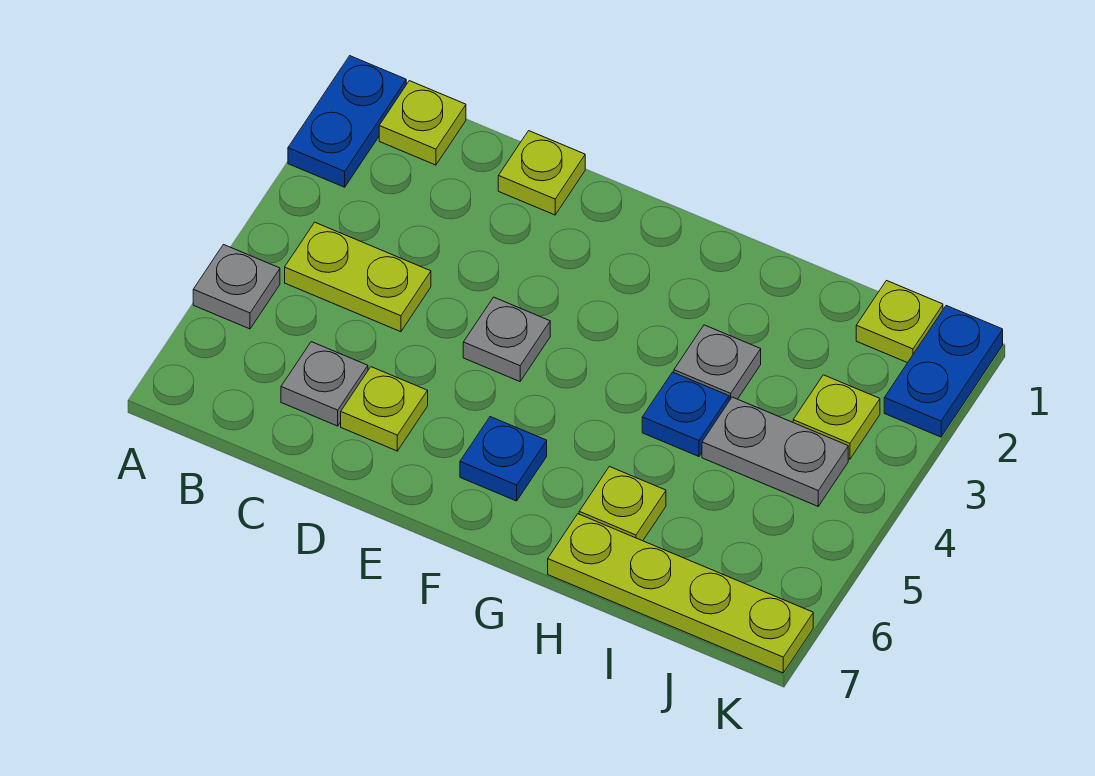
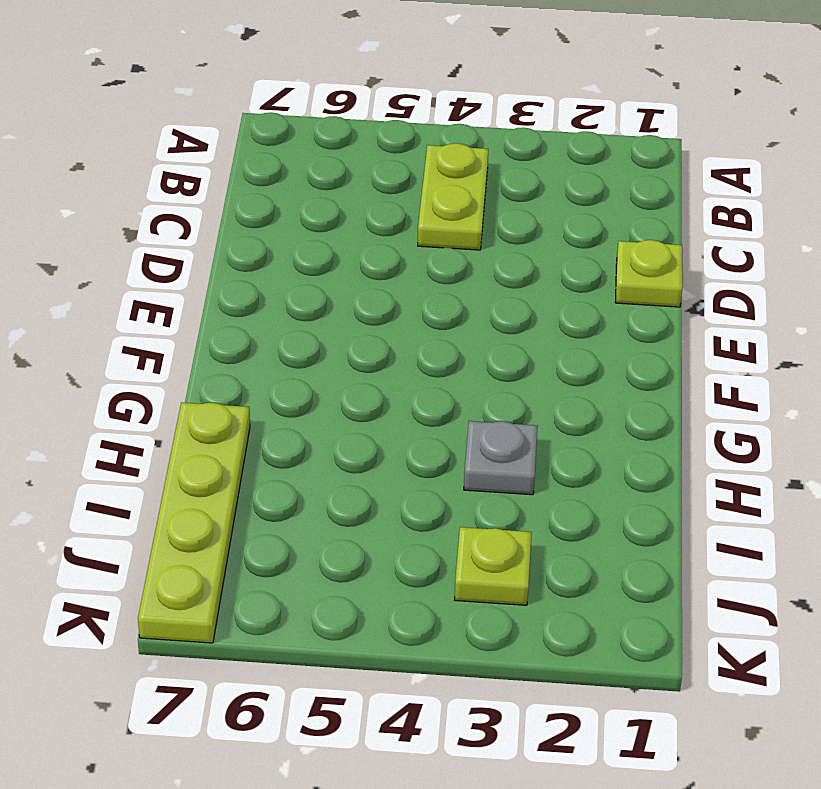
none -> blue 1x2 plate [288,56,406,187]
none -> grey 1x1 plate [193,245,280,329]
none -> lime 1x1 plate [379,81,466,165]

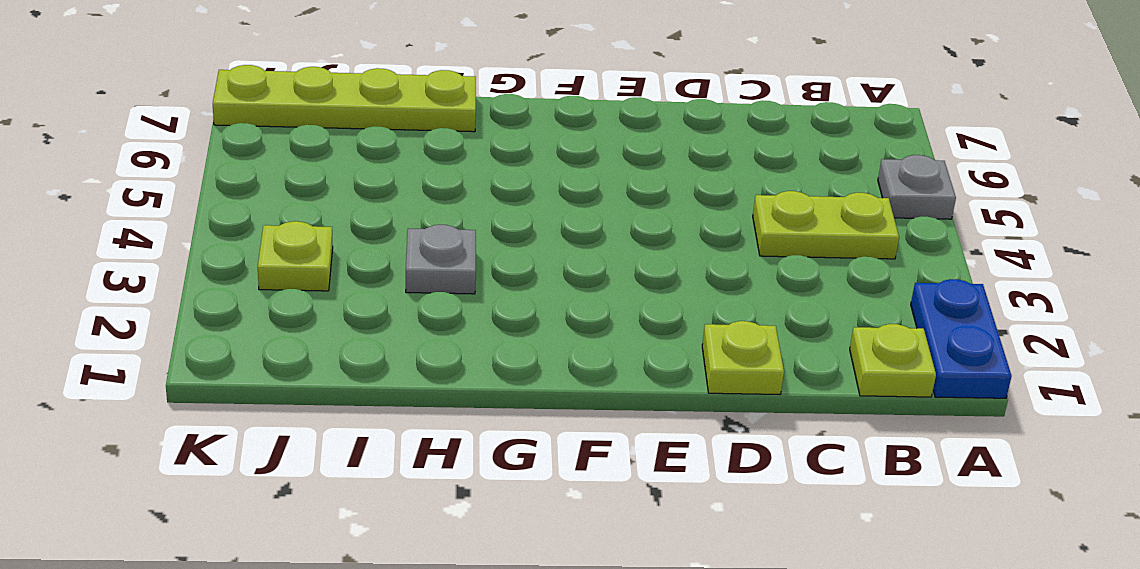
none -> grey 1x1 plate [281,342,368,426]
none -> lime 1x1 plate [341,367,428,451]
none -> grey 1x1 plate [463,297,550,382]

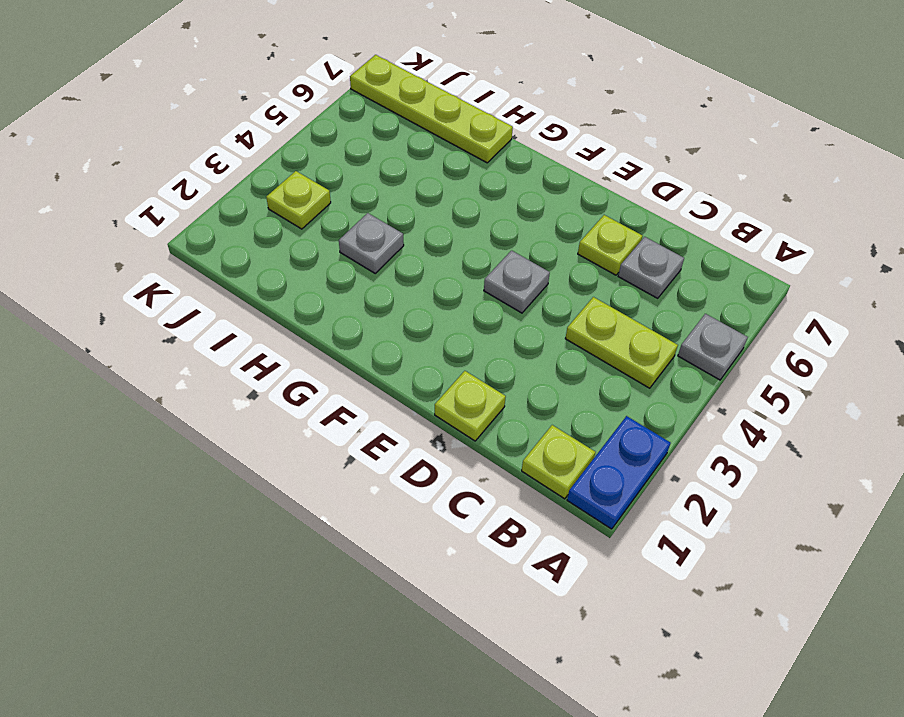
none -> blue 1x1 plate [460,417,547,501]
none -> blue 1x1 plate [642,372,729,456]
none -> lime 1x1 plate [579,467,666,541]

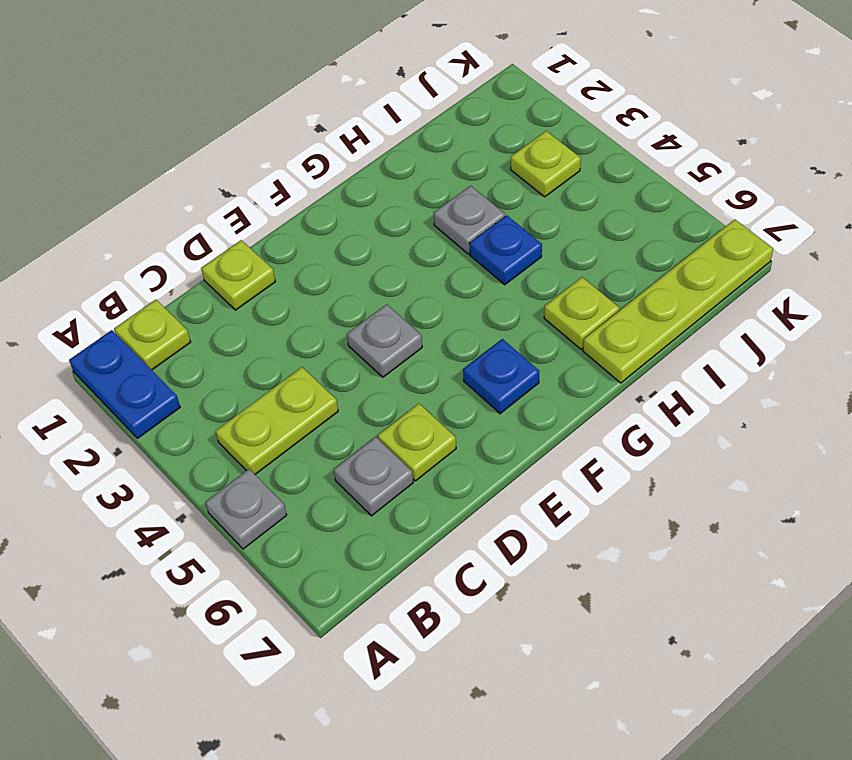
none -> grey 1x2 plate [702,397,848,506]
none -> lime 1x1 plate [856,281,943,363]
none -> blue 1x2 plate [884,306,1003,437]

